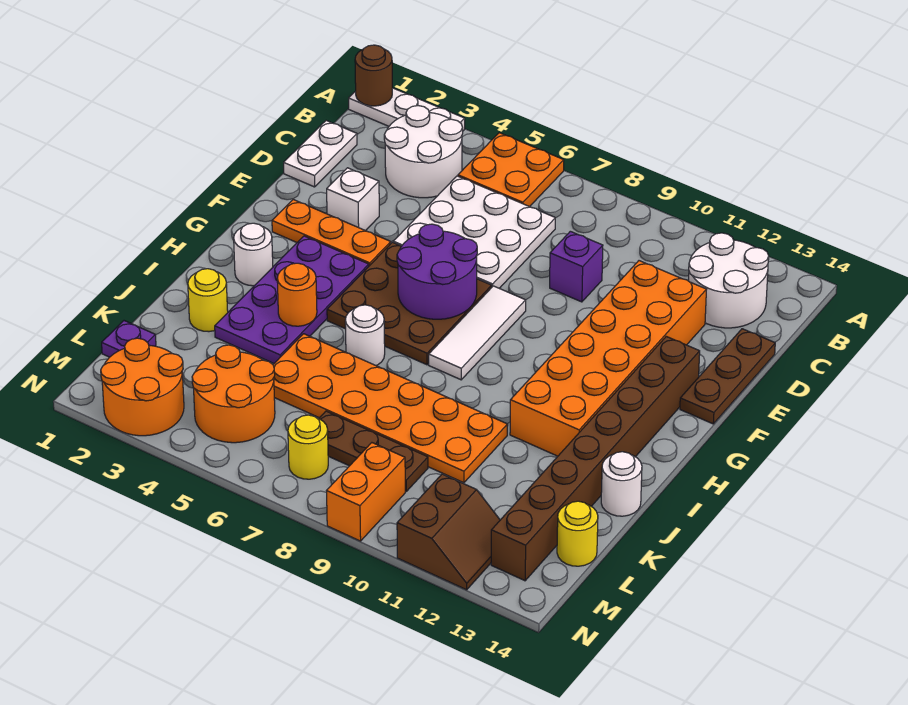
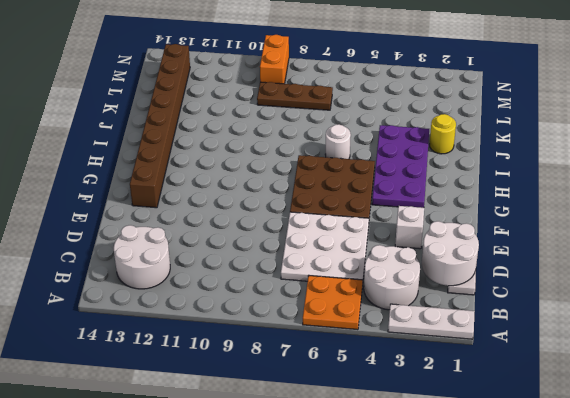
white 2x2 round brick [422,221,479,286] -> none
none -> purple 1x1 brick [550,231,603,302]
none -> orange 2x6 brick [510,261,707,456]
none -> brown 1x3 plate [680,329,775,424]
none -> orange 1x3 plate [272,200,391,266]

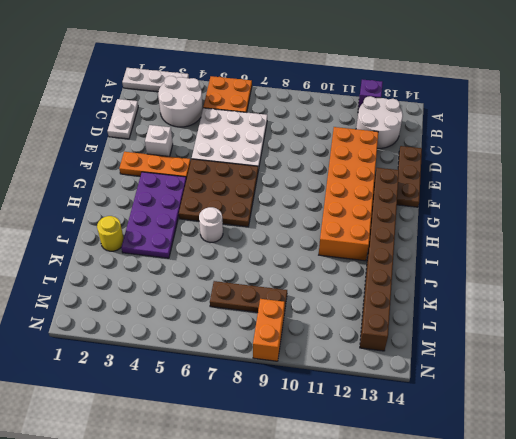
purple 1x1 brick [358,79,383,111] -> purple 1x1 brick moved to [550,231,603,302]
none -> white 1x3 tile [429,286,526,380]
none -> white 1x1 round brick [234,223,273,286]
none -> orange 2x6 plate [273,334,508,483]
none -> white 1x1 round brick [601,452,642,516]

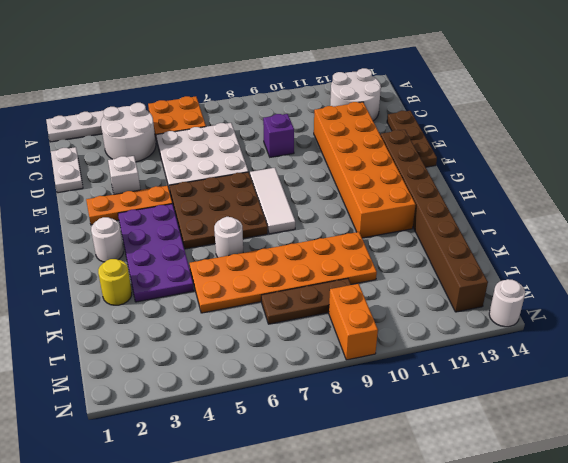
white 1x1 round brick [489,279,525,327] -> white 1x1 round brick moved to [601,452,642,516]
none -> purple 1x1 plate [102,321,156,357]
none -> orange 2x2 round brick [192,345,275,443]
none -> yellow 1x1 round brick [557,501,598,566]
none -> orange 2x2 round brick [101,338,184,436]

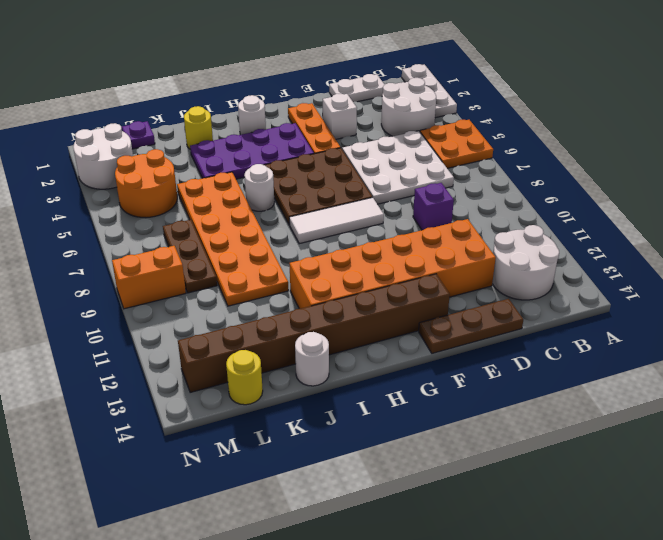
white 2x2 round brick [73,123,133,189] -> orange 2x2 round brick [101,338,184,436]
none -> yellow 1x1 round brick [288,415,328,479]
none -> brown 2x2 slope [397,474,500,590]
none -> brown 1x1 round brick [355,45,392,106]
none -> purple 2x2 round brick [397,224,477,319]

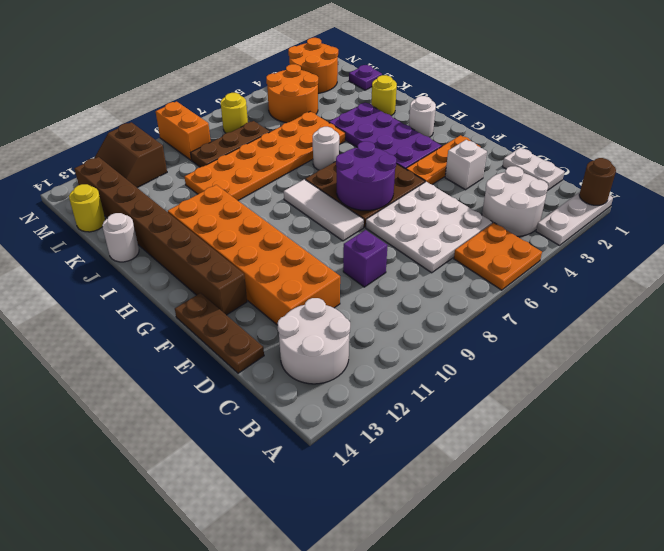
none -> orange 1x1 round brick [277,263,317,326]

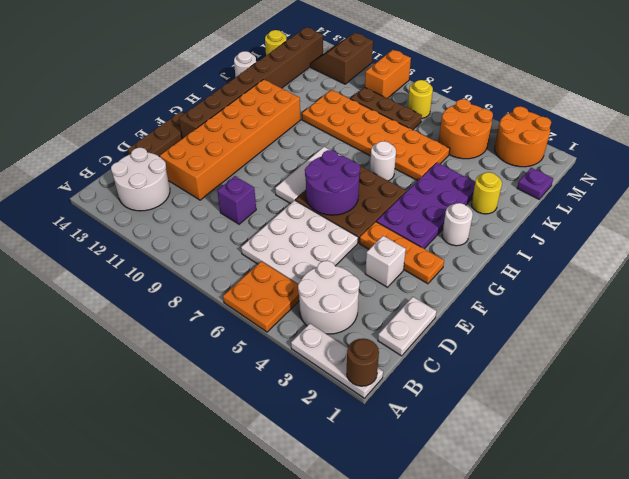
none -> orange 1x1 round brick [277,263,317,326]

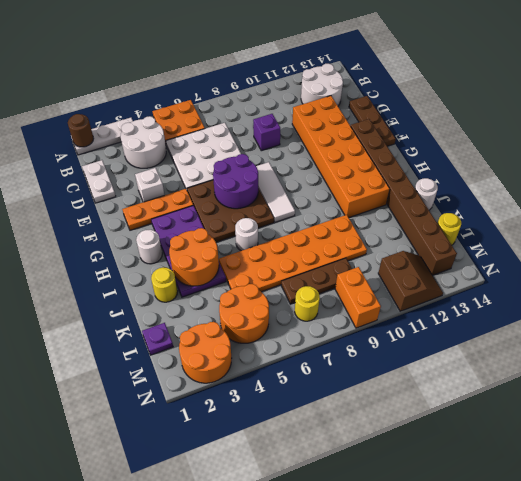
orange 2x2 round brick [169,228,219,286] -> orange 1x1 round brick [277,263,317,326]

